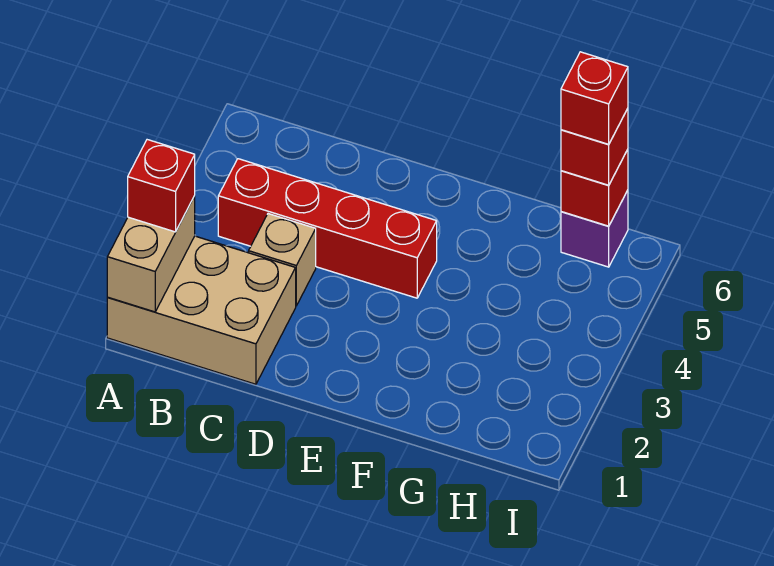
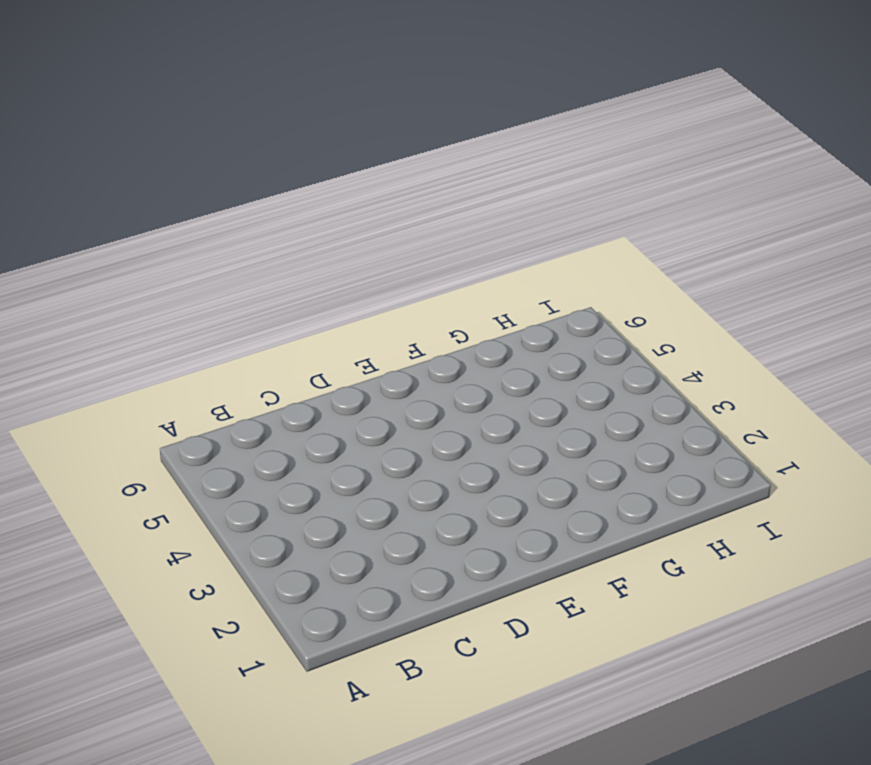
none -> tan 2x3 brick [107,236,296,384]
none -> red 1x4 brick [218,159,437,298]

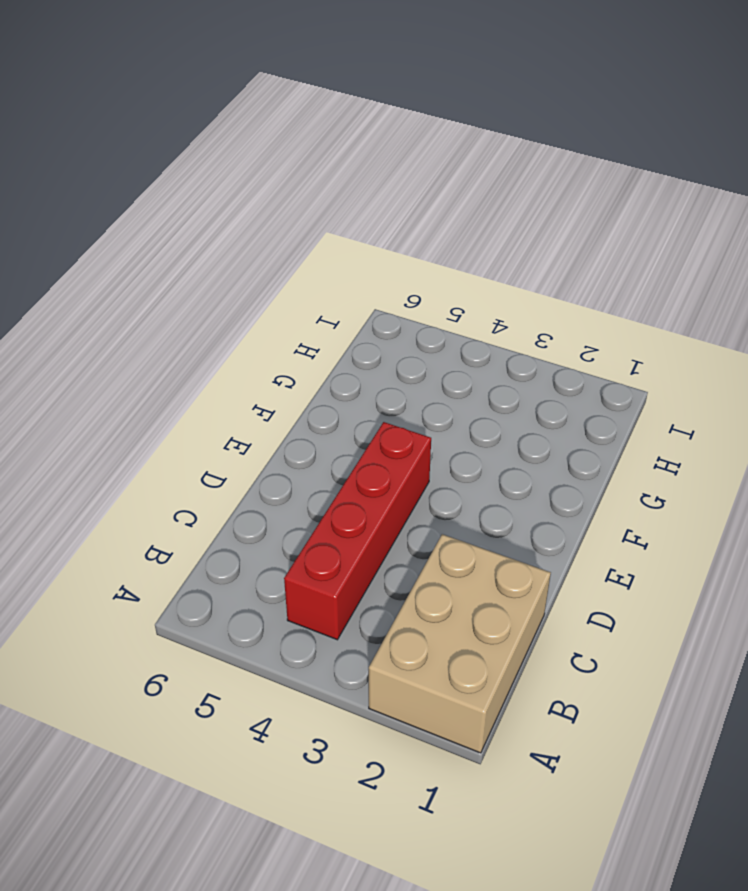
none -> tan 1x1 brick [249,214,316,306]
none -> purple 1x1 brick [561,190,628,267]

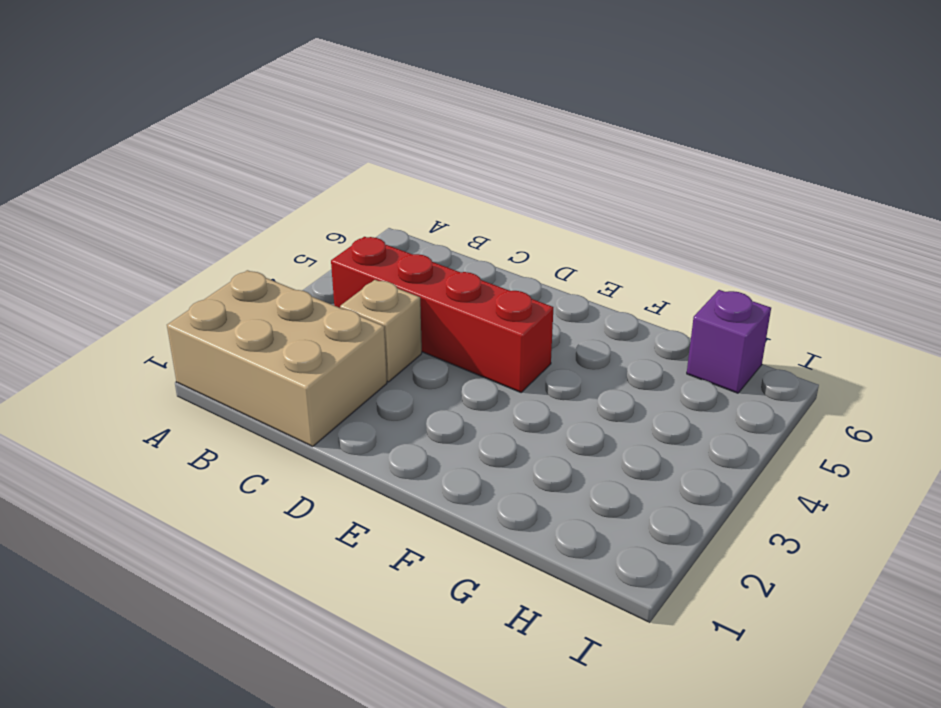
none -> tan 1x2 brick [107,196,195,312]
none -> red 1x1 brick [561,149,628,226]

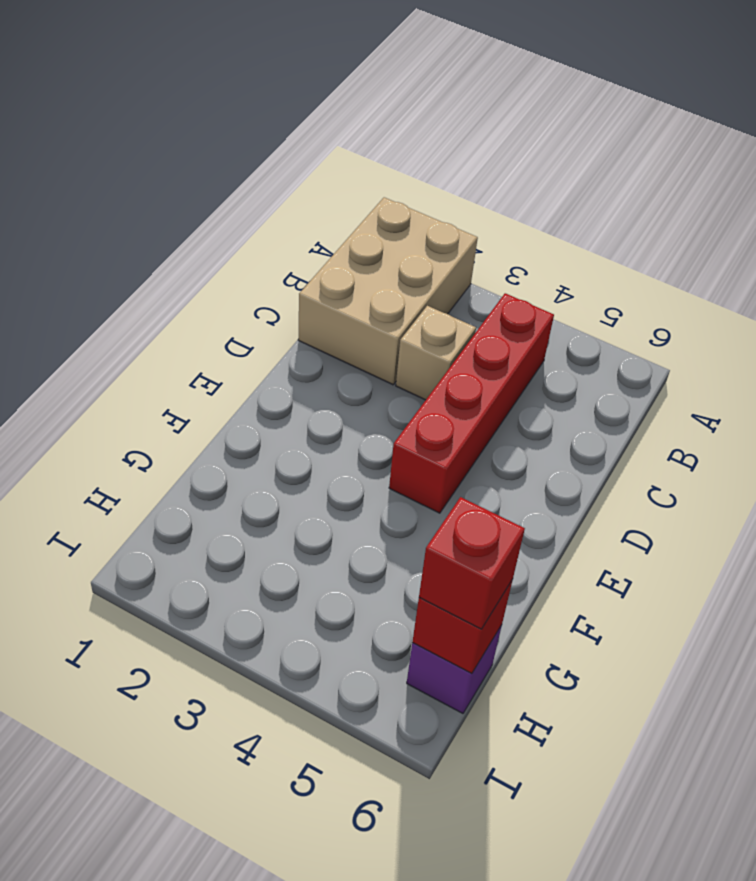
none -> tan 1x2 brick [107,196,195,312]
none -> red 1x1 brick [128,140,195,232]

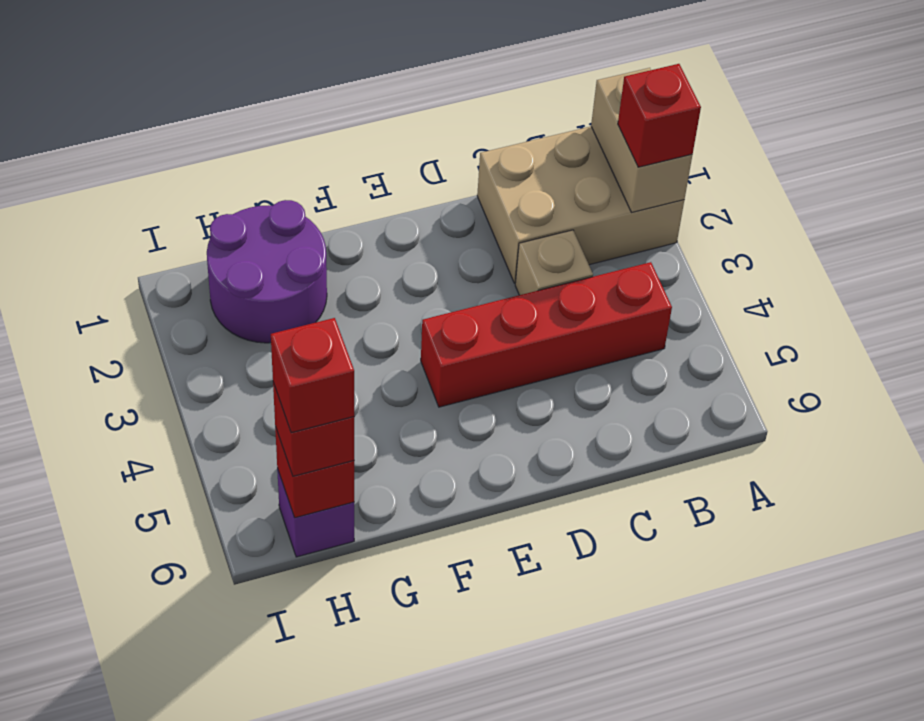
purple 2x2 round brick [207,200,327,343] -> none

